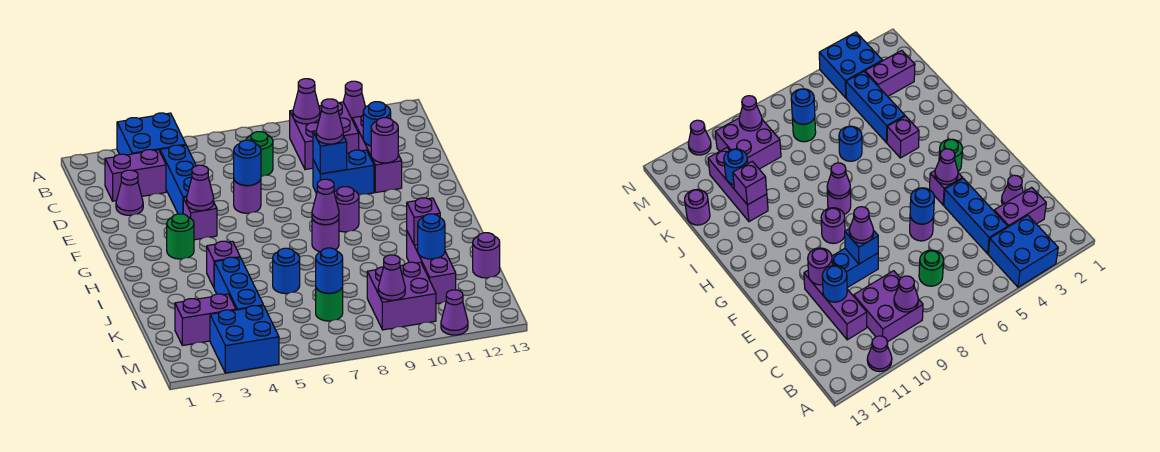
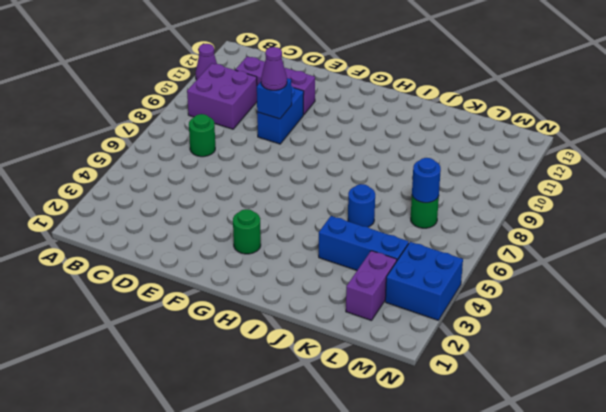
none -> blue 2x2 brick [117,113,186,155]
none -> purple 1x2 brick [105,150,166,201]
none -> blue 1x3 brick [160,145,196,214]
none -> purple 1x1 cone [116,170,143,215]

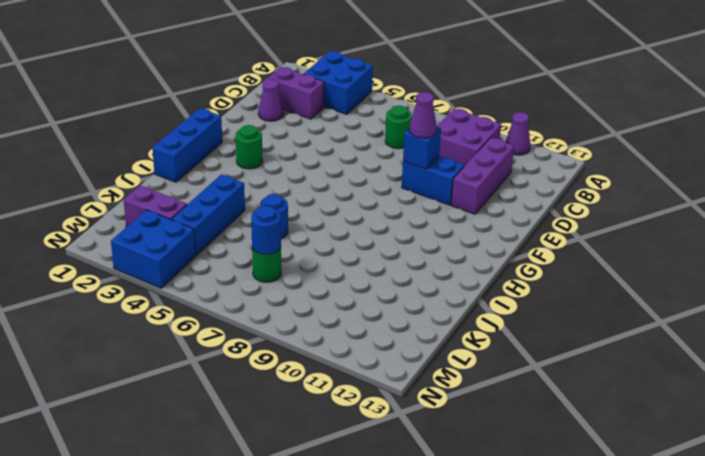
blue 1x3 brick [152,108,222,182] -> blue 1x3 brick moved to [160,145,196,214]
none -> purple 1x1 round brick [234,179,261,213]
none -> purple 1x1 brick [183,197,217,240]
none -> purple 1x1 round brick [334,187,359,232]
none -> purple 1x1 round brick [312,219,339,252]

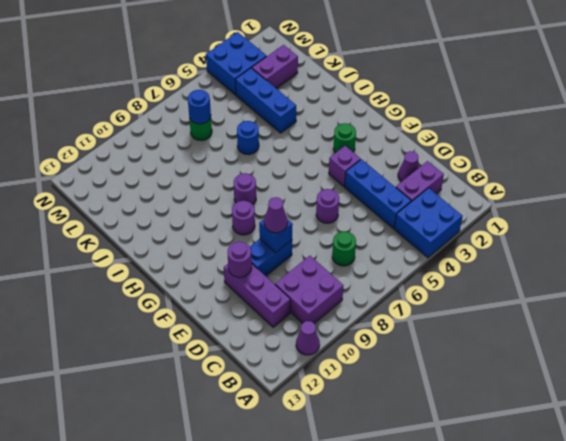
none -> purple 1x1 brick [207,241,240,287]
none -> purple 1x3 brick [407,232,456,304]
none -> purple 1x1 round brick [473,233,500,278]
none -> purple 2x2 brick [367,262,436,330]

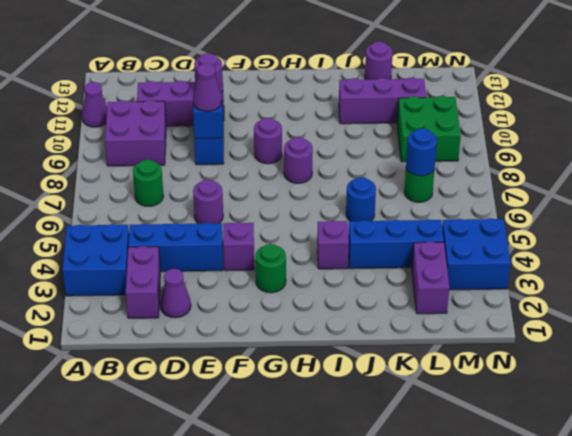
green 2x2 brick [397,96,461,162] -> purple 2x2 brick [367,262,436,330]
none -> purple 1x1 cone [441,290,468,335]
none -> purple 1x1 cone [293,79,320,124]
none -> blue 1x1 round brick [363,102,391,146]
none -> blue 1x1 round brick [234,140,261,186]

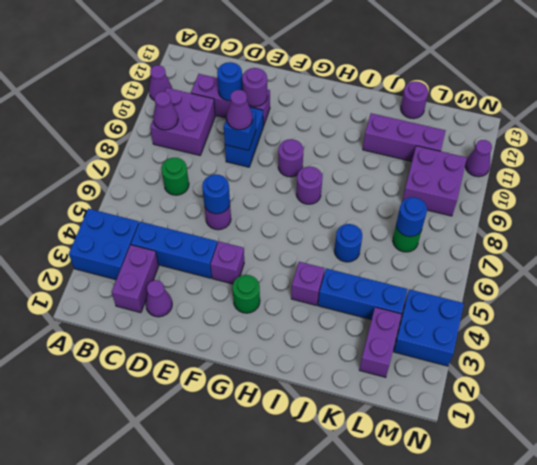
none -> purple 1x1 cone [187,165,214,211]
none -> purple 1x1 cone [312,179,339,225]
none -> purple 1x1 brick [407,198,440,245]
none -> blue 1x1 round brick [418,214,445,259]

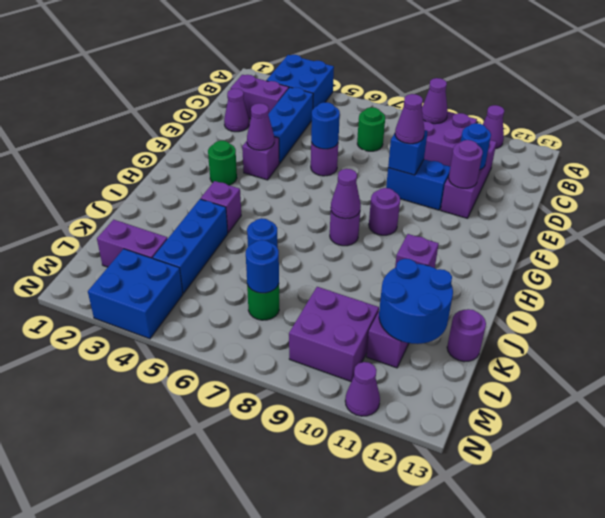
blue 2x2 round brick [379,259,453,344] -> blue 1x1 round brick [418,214,445,259]
none -> purple 1x1 cone [378,255,405,300]

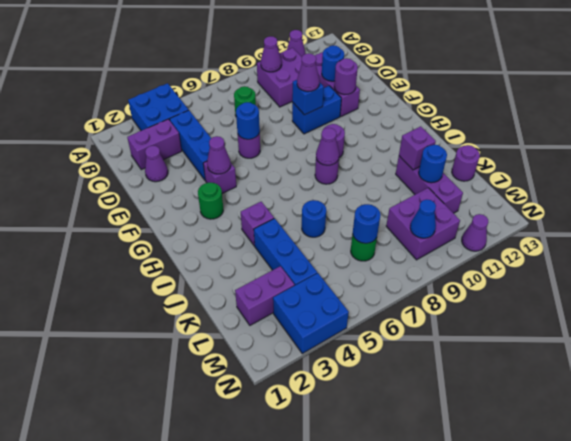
blue 1x1 cone [410,199,436,238] -> purple 1x1 cone [378,255,405,300]

